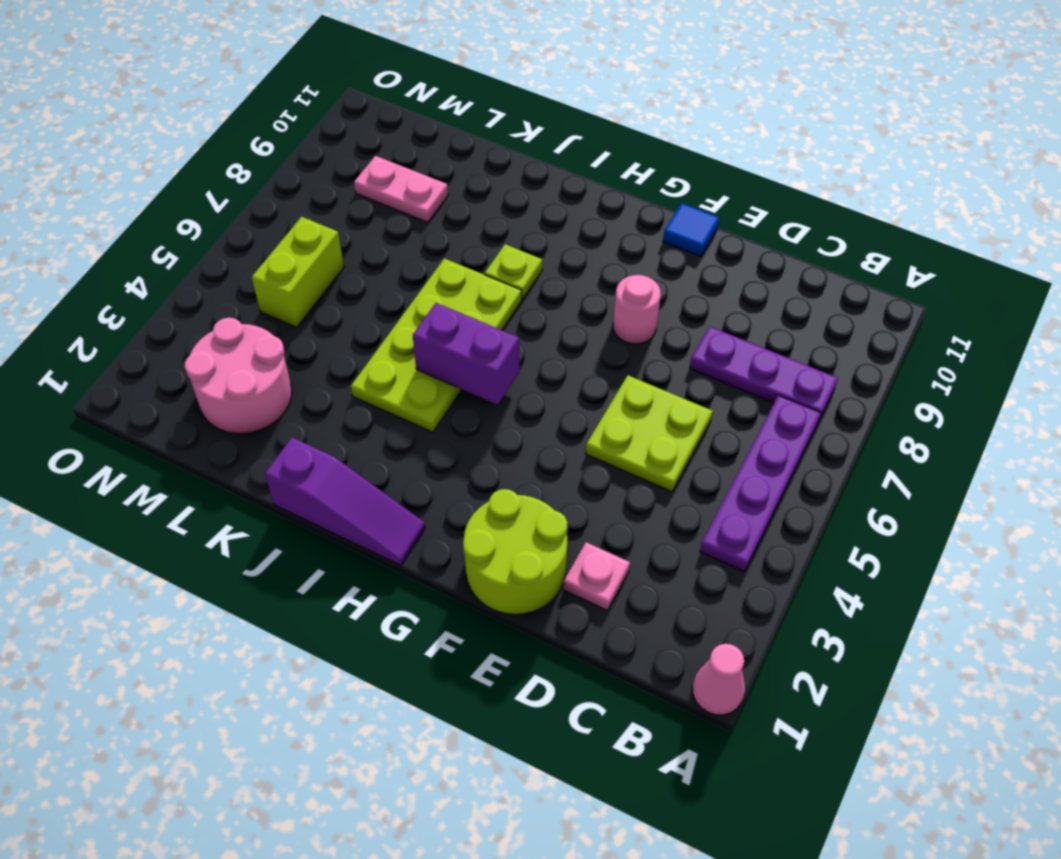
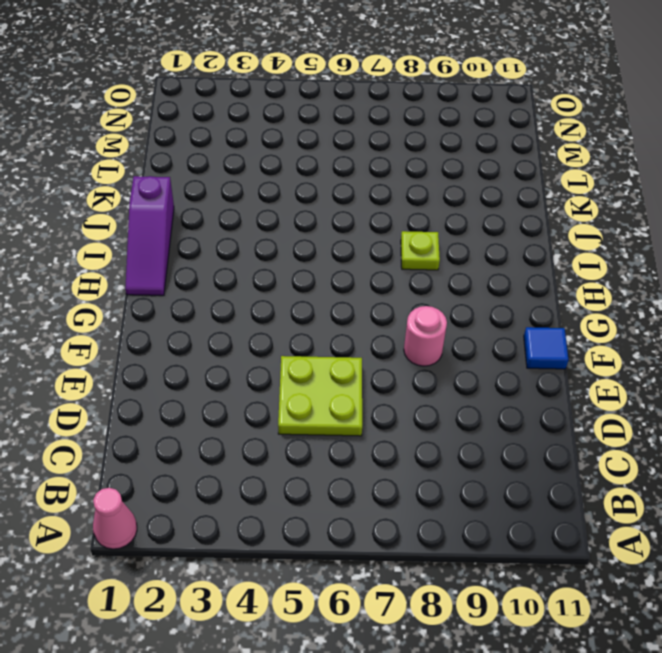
none -> purple 1x4 plate [700,395,821,572]
none -> purple 1x3 plate [690,326,838,419]
none -> pink 1x1 plate [563,542,630,611]

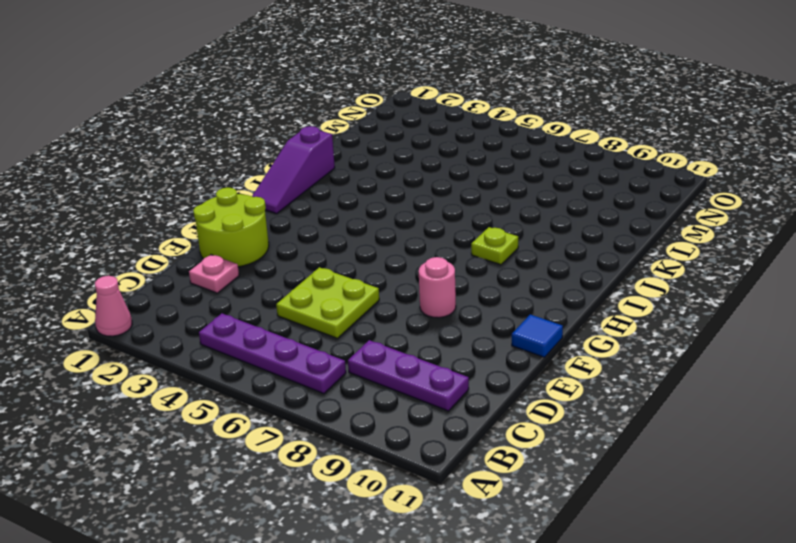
purple 1x3 plate [348,340,469,411] -> purple 1x3 plate turned to [690,326,838,419]
none -> lime 2x4 plate [351,258,522,432]
none -> pink 2x2 round brick [184,318,292,434]
none -> pink 1x2 plate [354,156,448,222]

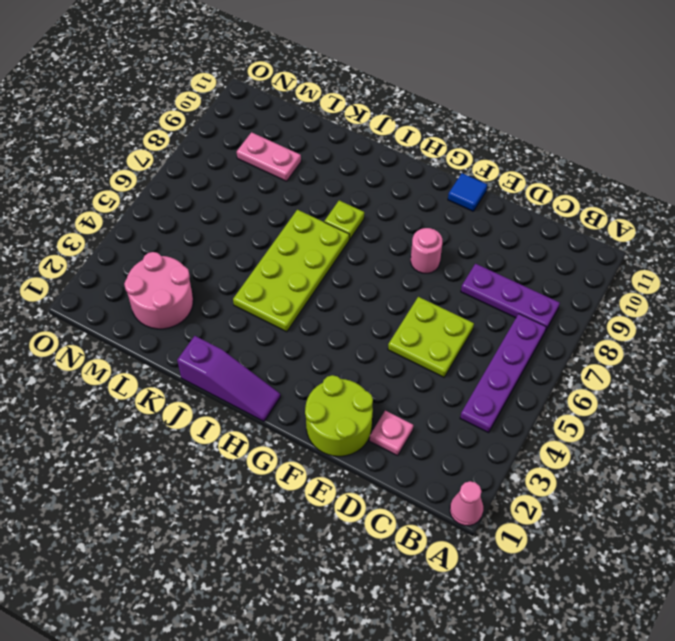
none -> lime 1x2 brick [252,217,344,327]
none -> purple 1x2 brick [413,303,519,405]

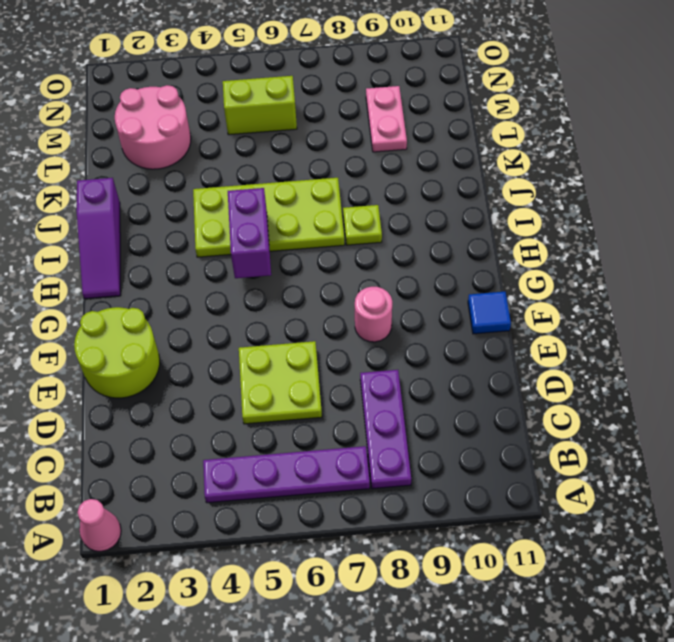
none -> pink 1x1 plate [563,542,630,611]

